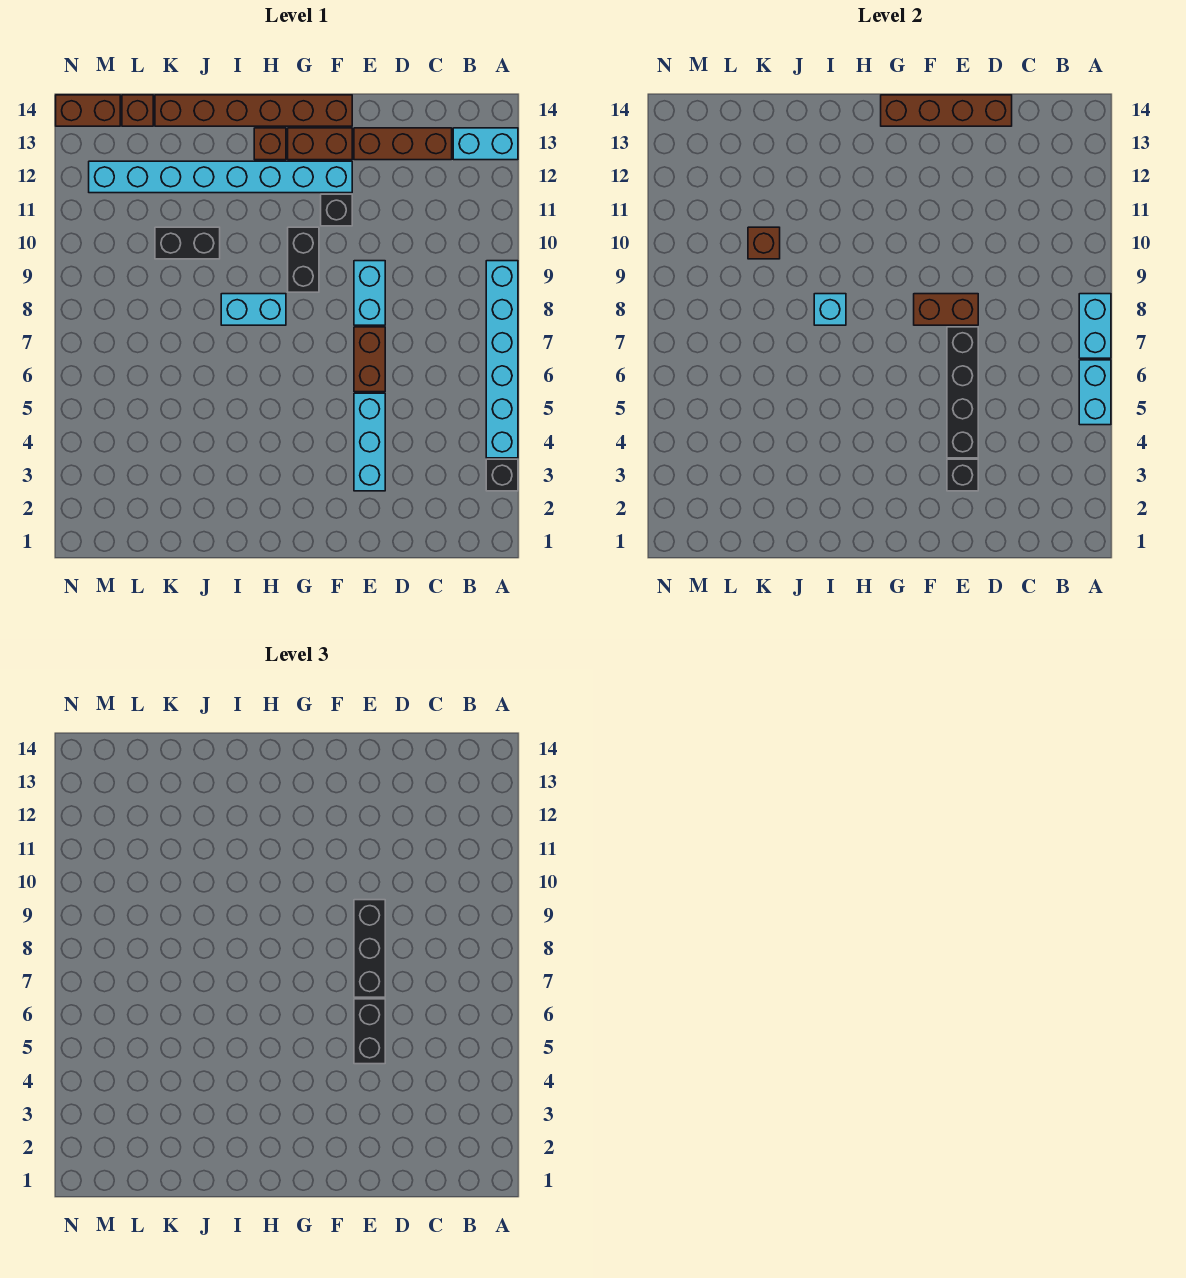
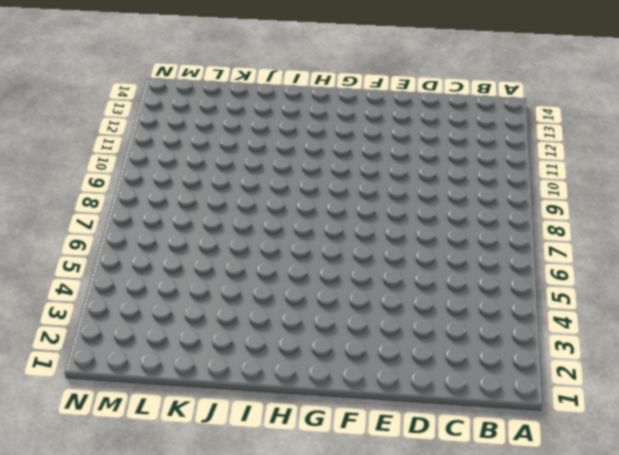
none -> black 1x1 brick [486,459,518,491]
none -> cyan 1x6 brick [486,261,518,458]
none -> cyan 1x2 brick [453,128,518,160]

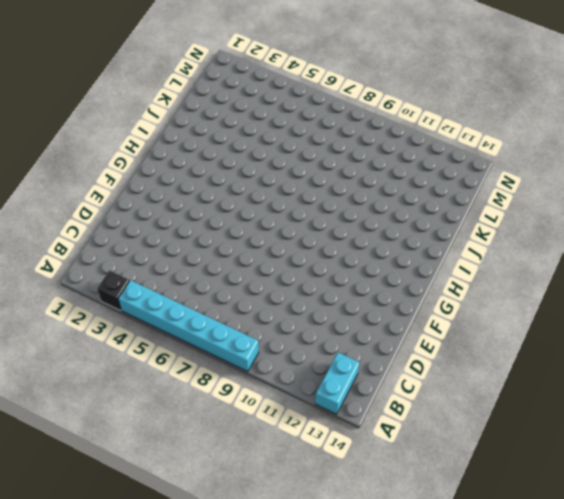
none -> brown 1x3 brick [354,128,452,160]
none -> cyan 1x3 brick [354,393,385,491]
none -> brown 1x2 brick [354,327,385,392]

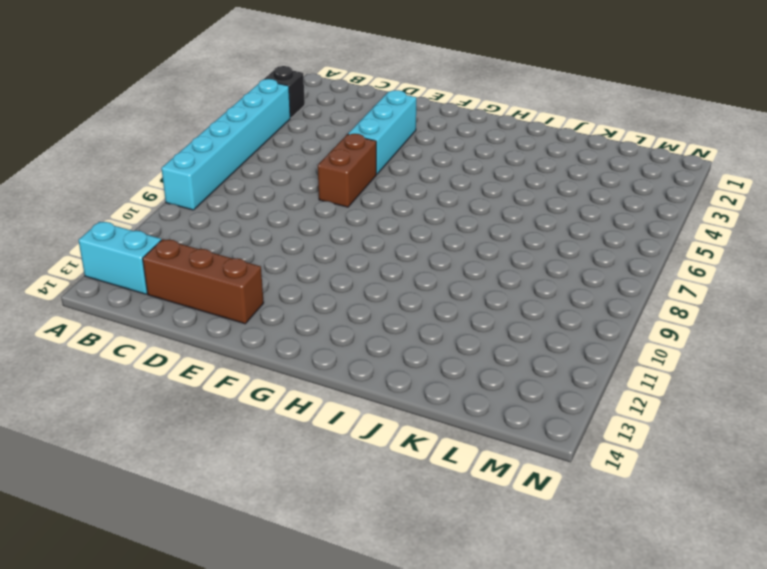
none -> cyan 1x2 brick [354,261,385,325]
none -> black 1x1 brick [321,194,352,226]
none -> cyan 1x8 brick [89,161,352,193]

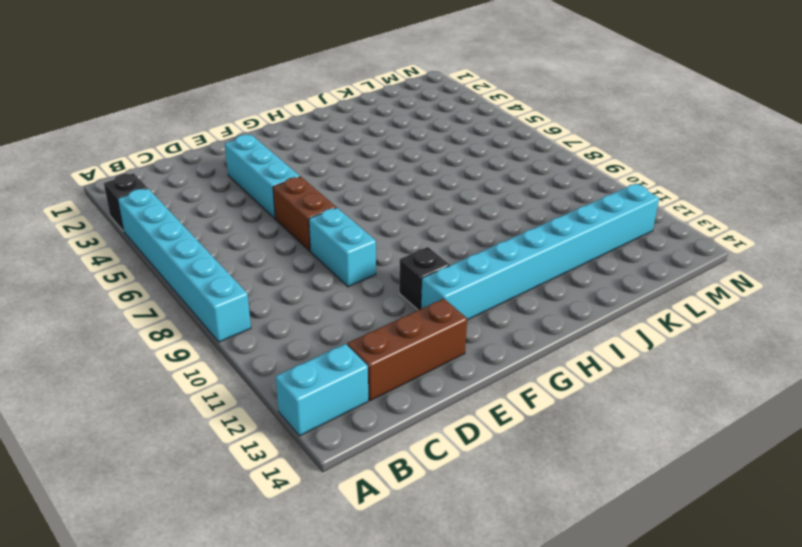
none -> brown 1x2 brick [288,128,352,160]
none -> brown 1x6 brick [155,95,352,126]
none -> black 1x2 brick [288,227,319,292]

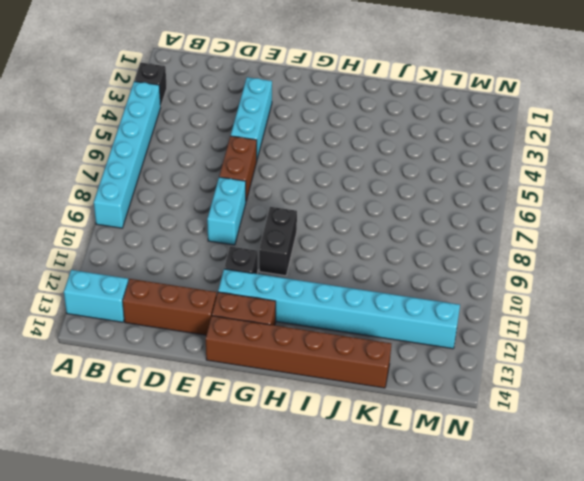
none -> cyan 1x2 brick [221,294,286,325]
none -> brown 1x1 brick [254,128,286,160]
none -> black 1x2 brick [155,227,220,259]

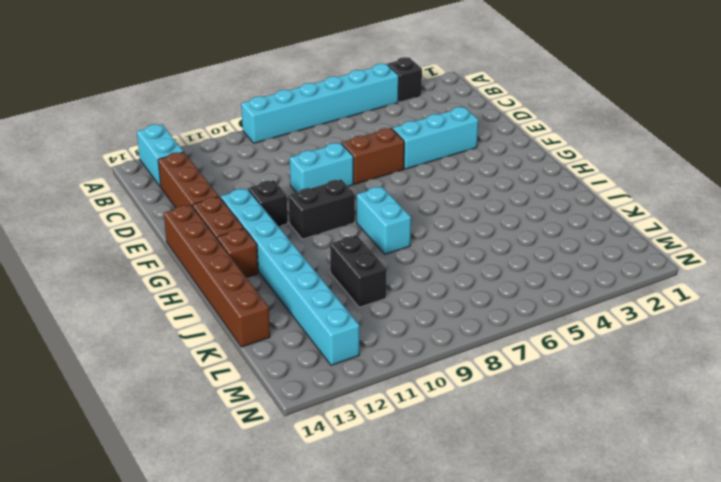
none -> brown 1x1 brick [122,95,153,126]
none -> brown 1x2 brick [56,95,120,126]
none -> cyan 1x2 brick [1079,360,1111,425]

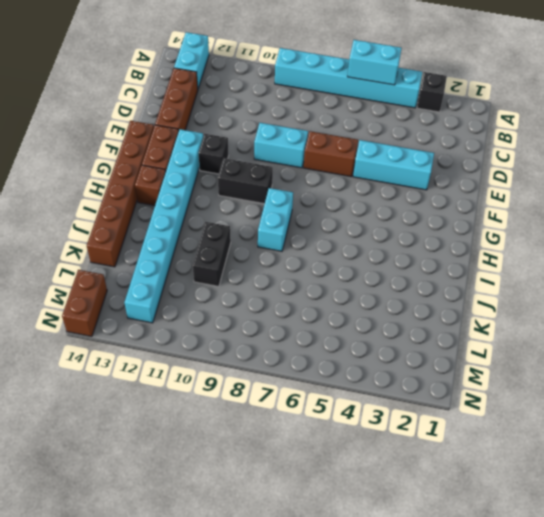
none -> brown 1x1 brick [122,95,153,126]
none -> cyan 1x2 brick [1079,294,1111,358]
none -> brown 1x4 brick [881,95,1012,126]

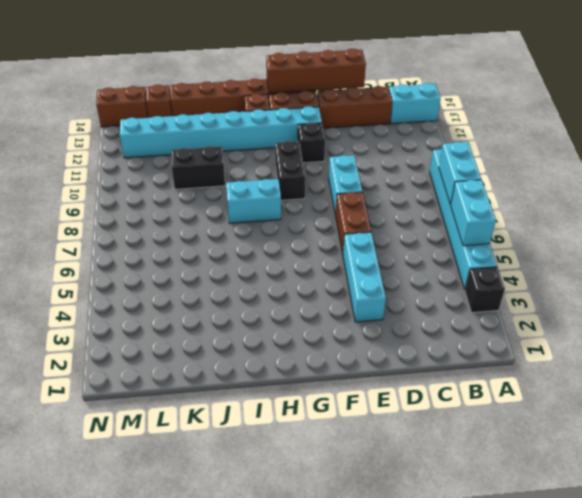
none -> black 1x1 brick [947,459,978,491]
none -> black 1x4 brick [947,327,978,458]
none -> brown 1x2 brick [914,294,978,325]

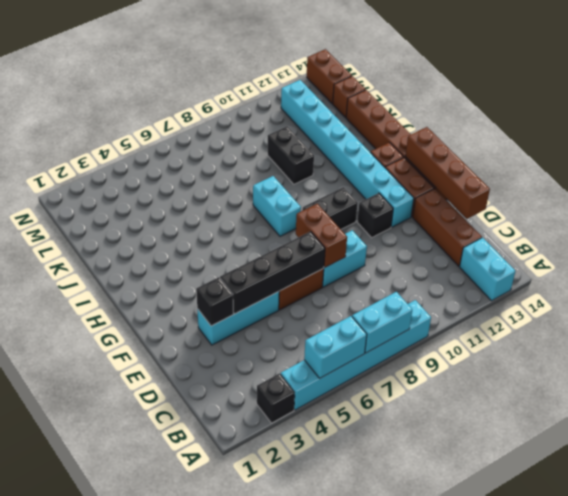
none -> cyan 1x1 brick [814,294,846,325]
none -> brown 1x1 brick [748,227,780,259]
none -> black 1x2 brick [354,999,385,1064]

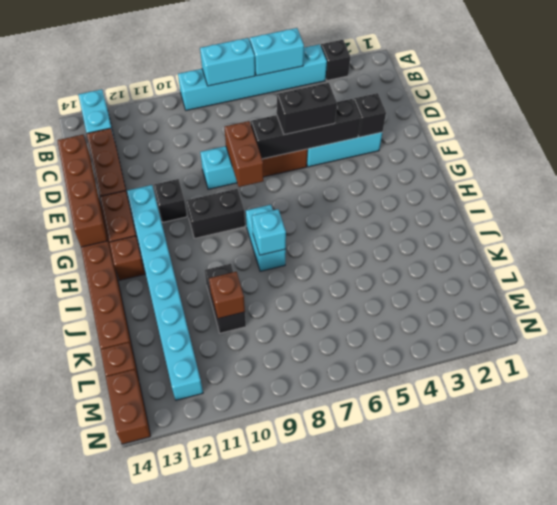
none -> black 1x3 brick [354,900,385,997]

